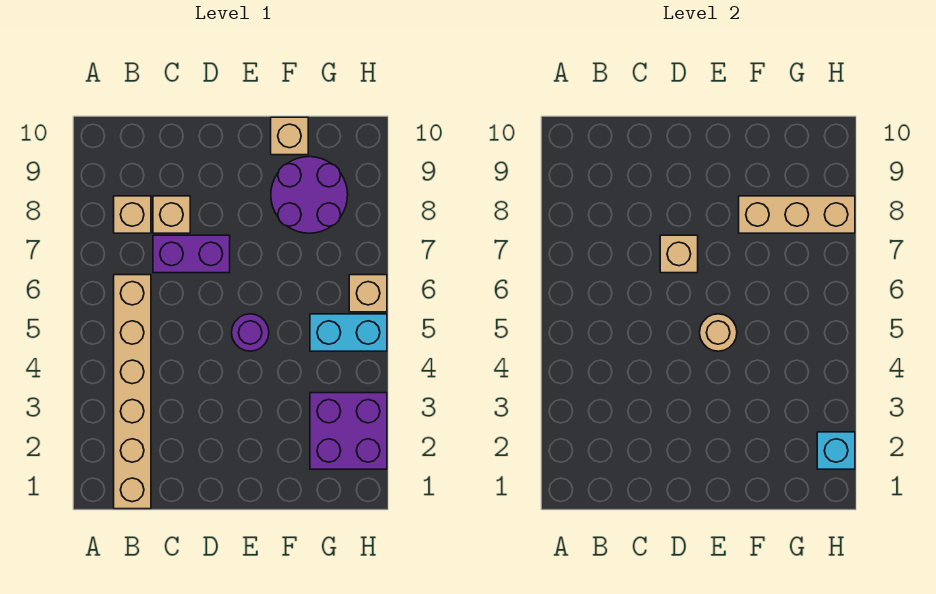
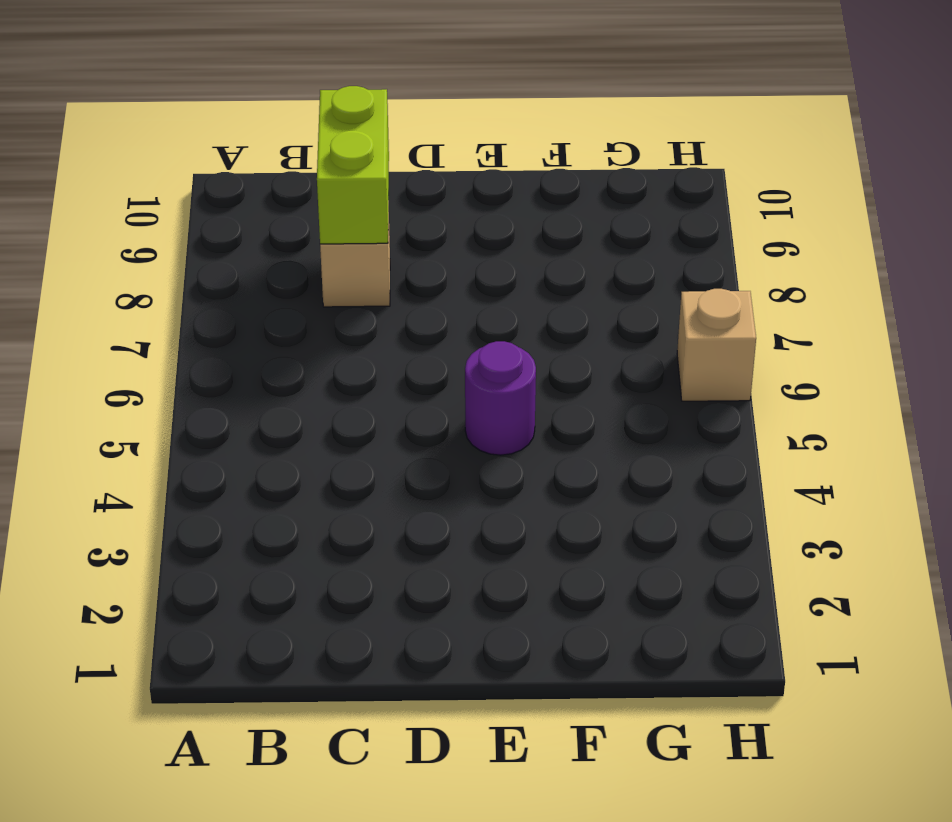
lime 1x2 brick [317,86,389,244] -> none
none -> tan 1x6 brick [114,275,151,509]
none -> tan 1x1 brick [114,196,151,233]
none -> purple 1x2 brick [153,235,230,273]

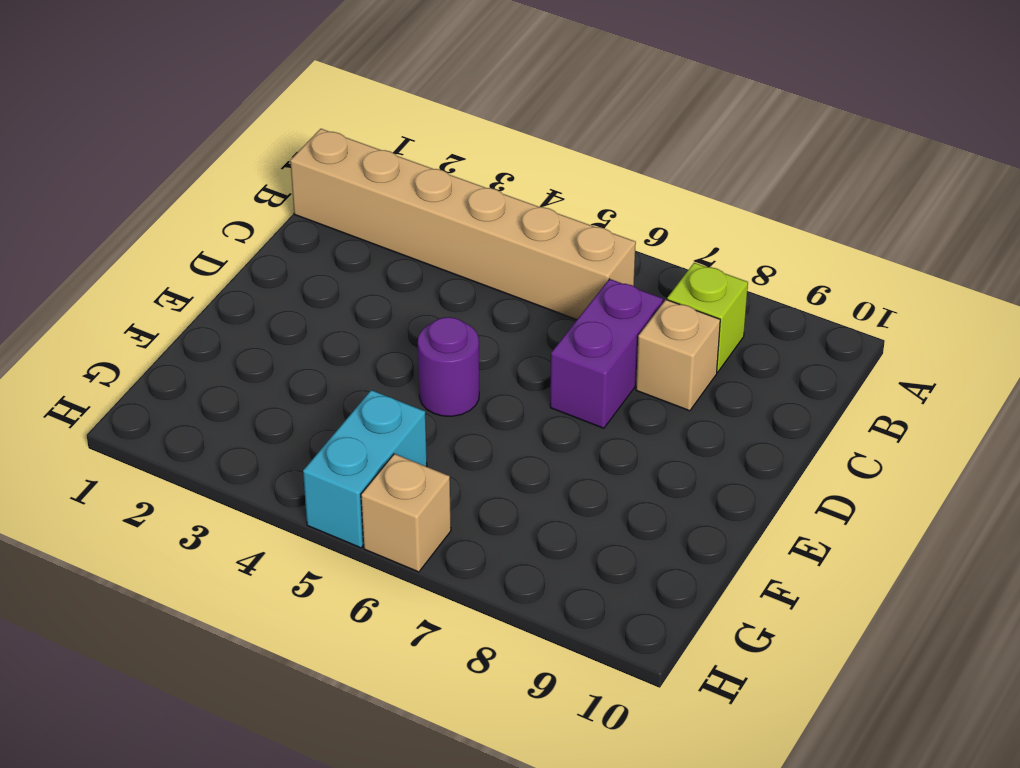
lime 1x1 brick [667,263,748,372] -> tan 1x1 brick [114,196,151,233]
none -> purple 2x2 round brick [271,157,348,233]
none -> tan 1x1 brick [271,117,308,155]
none -> purple 2x2 brick [310,393,387,469]

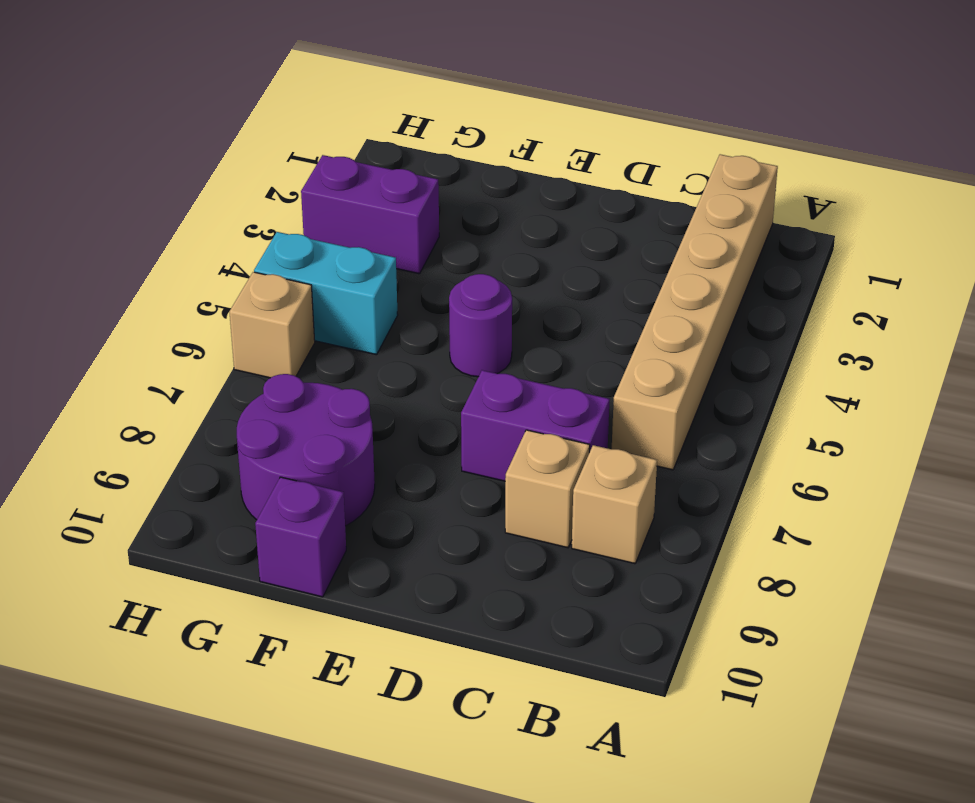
purple 1x1 brick [255,477,346,597] -> tan 1x1 brick [271,117,308,155]
purple 1x2 brick [301,155,439,274] -> purple 2x2 brick [310,393,387,469]
none -> tan 1x1 brick [660,235,698,273]
none -> tan 1x1 round brick [700,314,737,351]
none -> tan 1x3 brick [739,196,855,233]

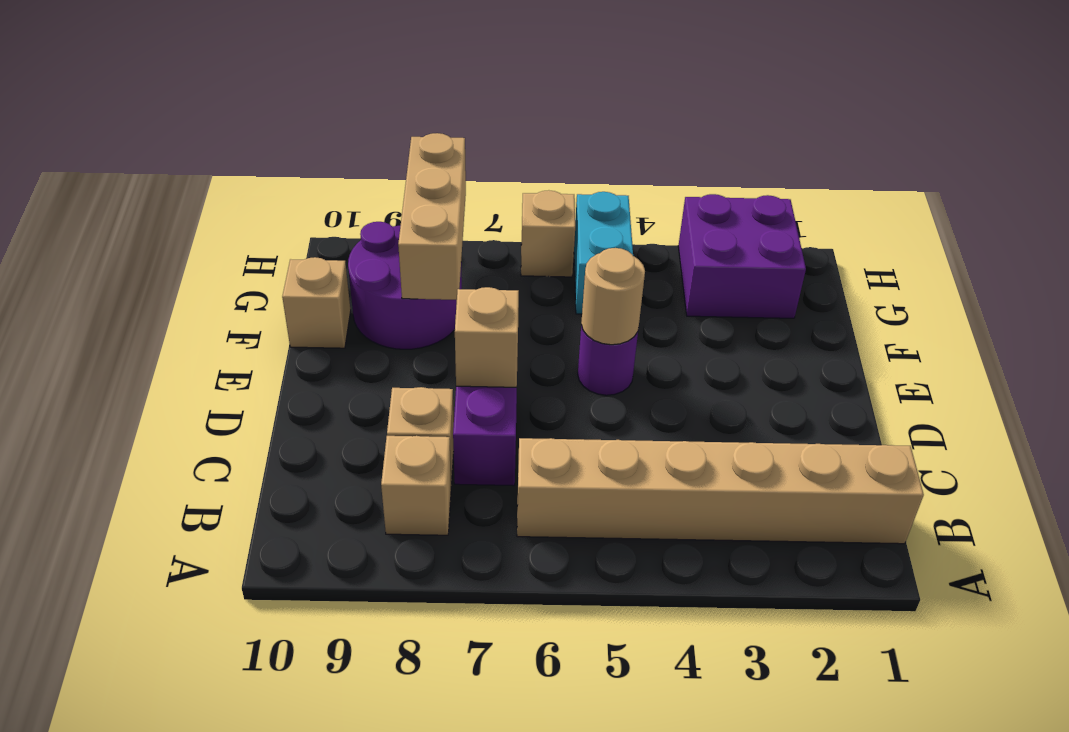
none -> cyan 1x1 brick [817,432,855,469]

